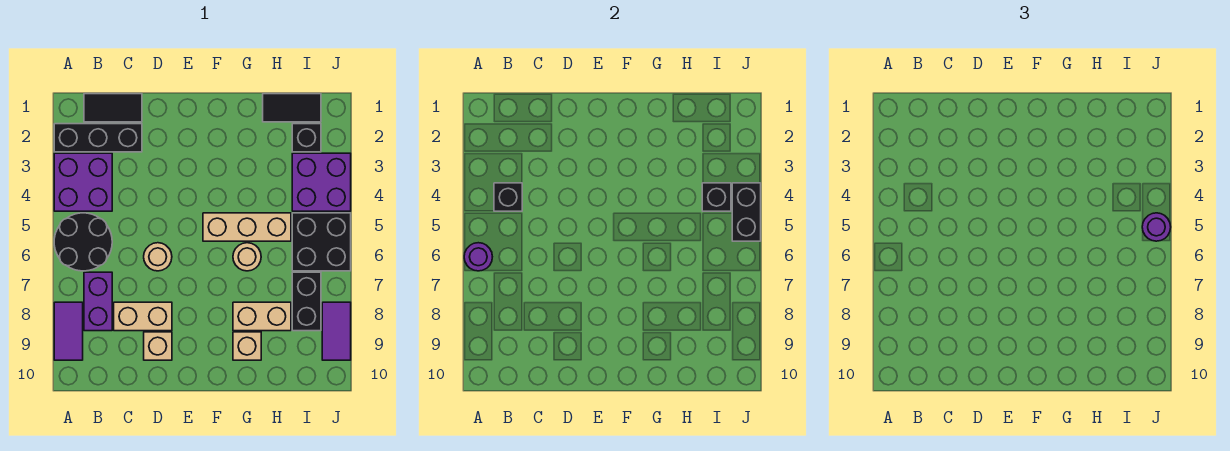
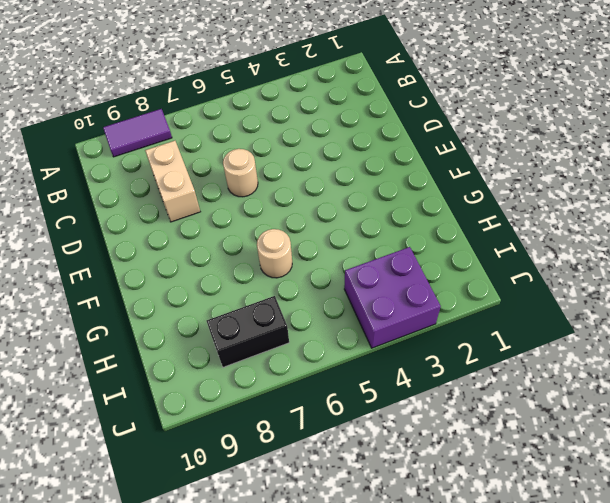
none -> black 1x3 brick [54,124,142,152]
none -> purple 2x2 brick [54,153,112,211]
none -> black 2x2 round brick [54,213,112,271]

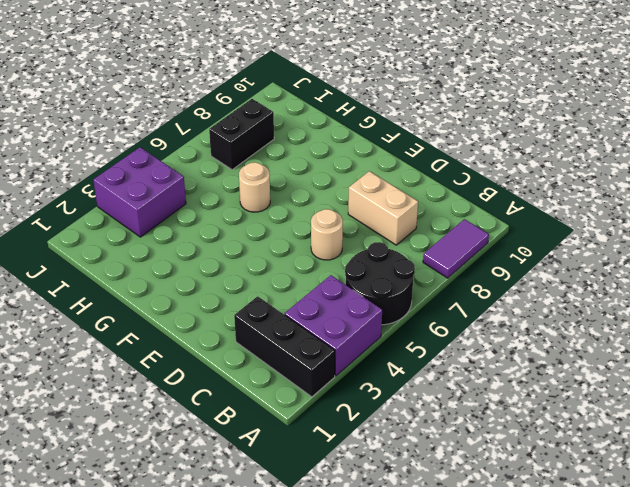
none -> black 1x2 tile [84,94,142,122]
none -> purple 1x2 brick [84,272,112,331]
none -> tan 1x1 brick [144,332,172,360]

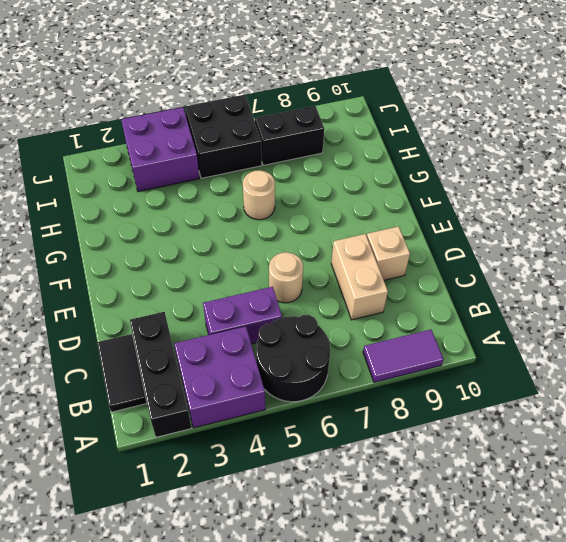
purple 1x2 brick [203,287,282,344] -> purple 1x2 brick moved to [84,272,112,331]
none -> tan 1x3 brick [203,213,291,241]
none -> tan 1x2 brick [233,302,291,331]
none -> tan 1x1 brick [233,332,261,360]

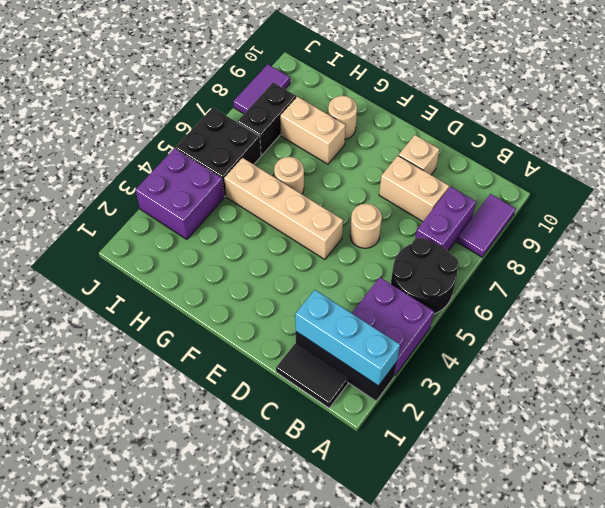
cyan 1x3 brick [295,290,400,386] -> none
tan 1x4 brick [224,158,343,260] -> tan 1x3 brick [203,213,291,241]
tan 1x1 round brick [328,96,357,139] -> tan 1x1 brick [233,332,261,360]
none -> black 1x2 tile [263,94,321,122]
none -> black 1x1 brick [292,124,321,152]
none -> purple 1x1 round brick [464,243,492,271]

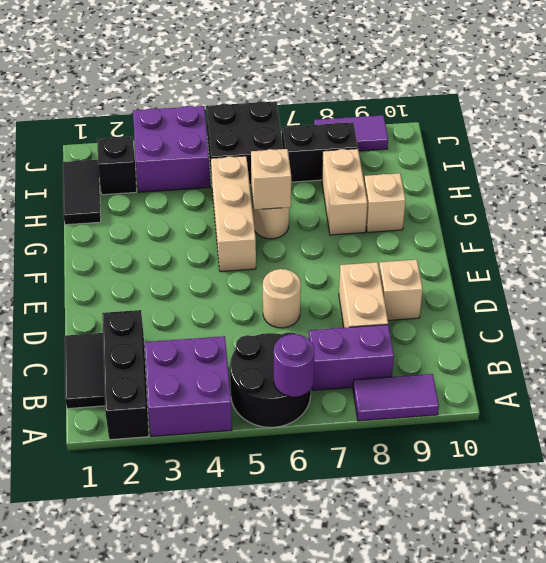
tan 1x1 brick [251,149,291,210] -> none
none -> black 1x1 brick [494,183,522,211]
none -> black 1x1 brick [702,183,731,211]
none -> black 1x2 brick [732,183,761,241]

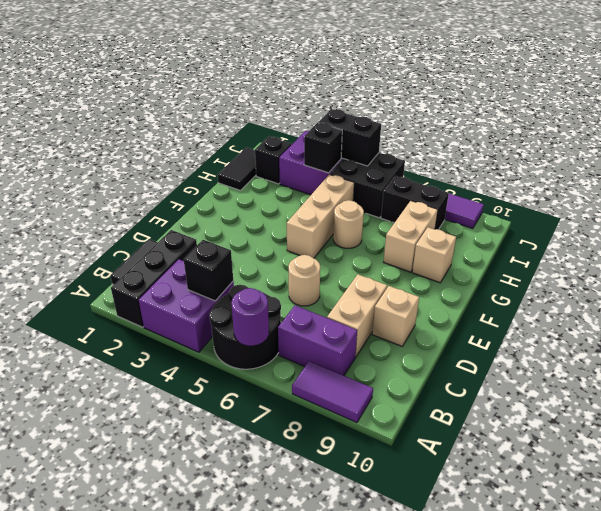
none -> purple 1x1 round brick [1142,213,1171,241]

